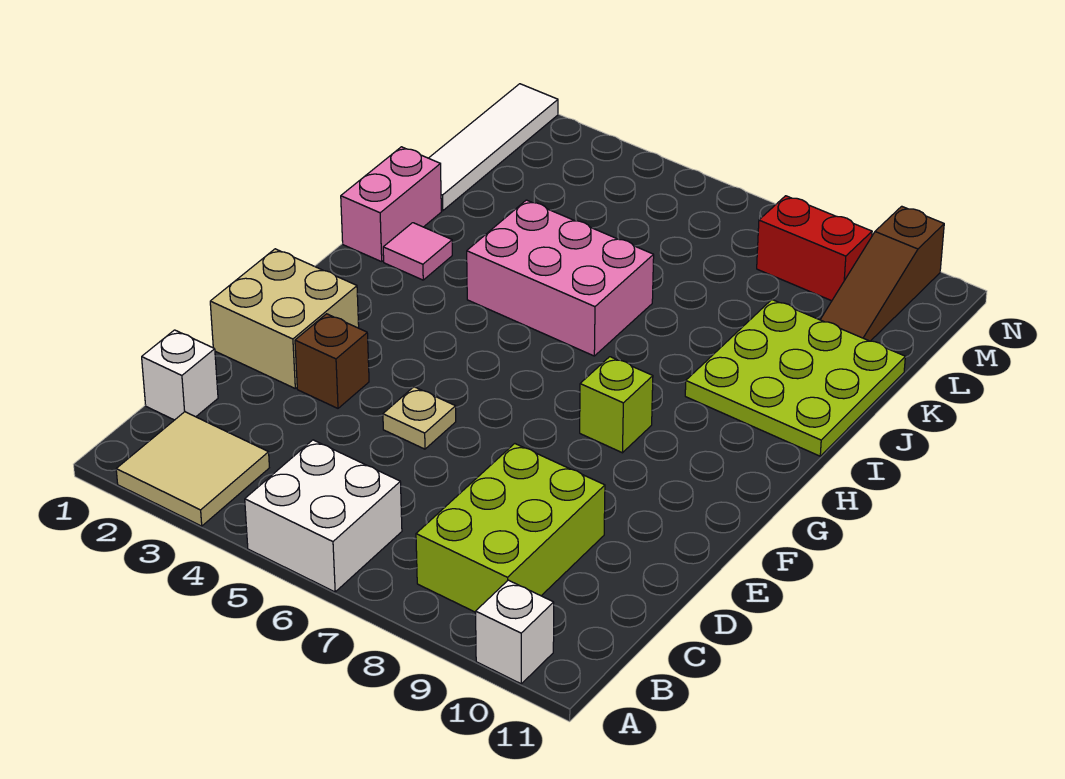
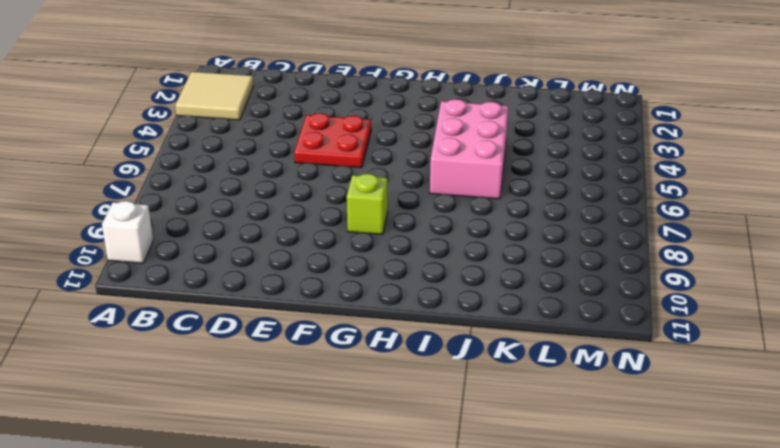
red 2x2 plate [294,113,372,168] -> tan 1x1 plate [383,387,456,449]
none -> white 2x2 brick [245,440,402,592]
none -> lime 2x3 brick [416,444,605,612]
none -> white 1x1 brick [142,330,218,420]

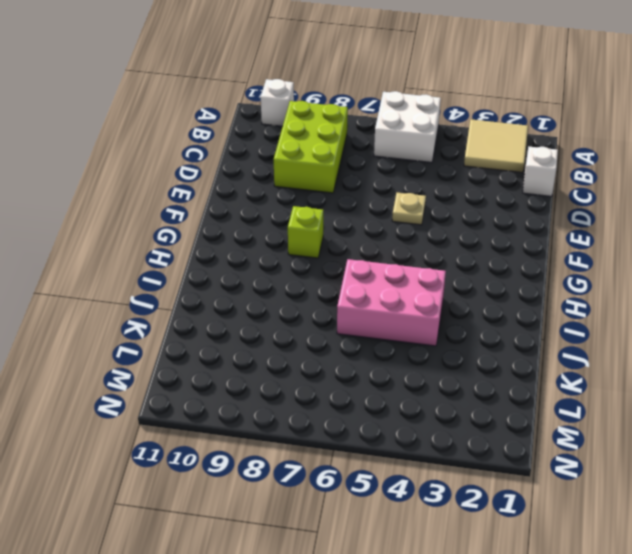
none -> tan 2x2 brick [210,249,359,388]
none -> brown 1x1 brick [295,314,369,408]
none -> pink 1x2 brick [341,147,441,262]

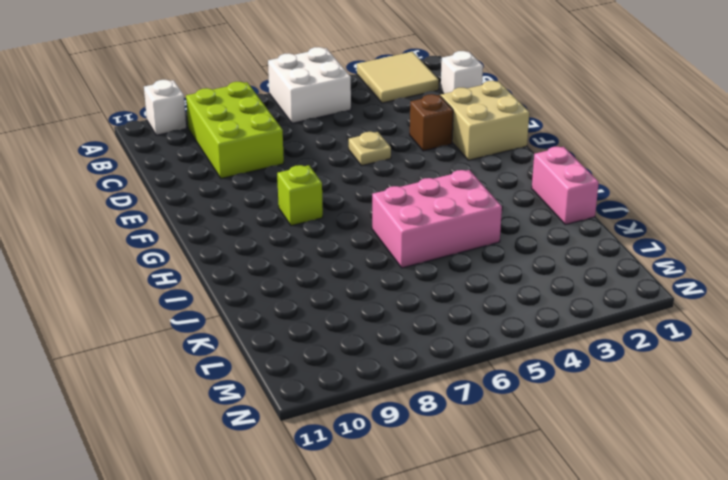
none -> pink 1x1 tile [383,223,452,280]
none -> lime 3x3 plate [685,300,905,456]
none -> white 1x4 tile [429,84,558,211]

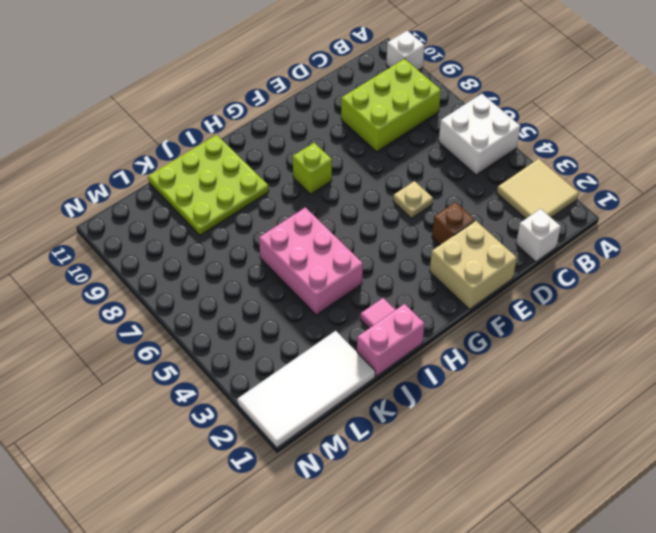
white 2x4 tile [237,331,375,448] -> white 1x4 tile [429,84,558,211]
none -> brown 1x3 slope [820,206,944,341]
none -> red 1x2 brick [757,196,872,301]

